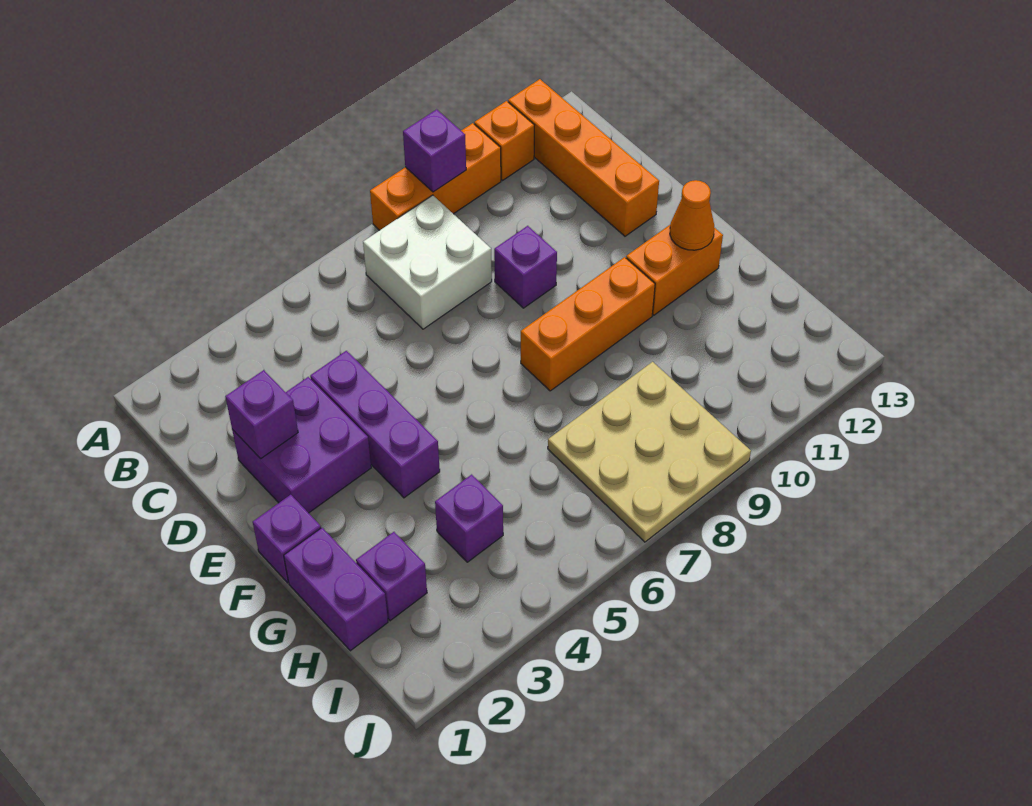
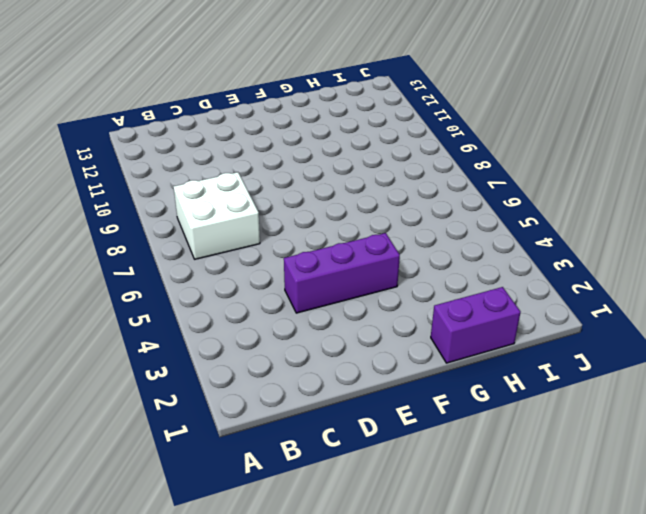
none -> orange 1x3 brick [370,123,501,230]
none -> orange 1x1 brick [474,101,534,180]
none -> orange 1x4 brick [508,79,659,236]

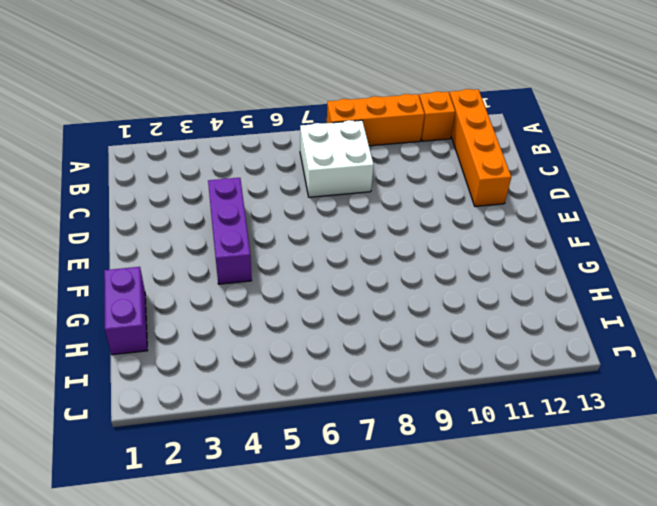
none -> purple 2x2 brick [232,377,371,513]
none -> purple 1x1 brick [494,226,557,308]
none -> purple 1x1 brick [253,495,321,583]

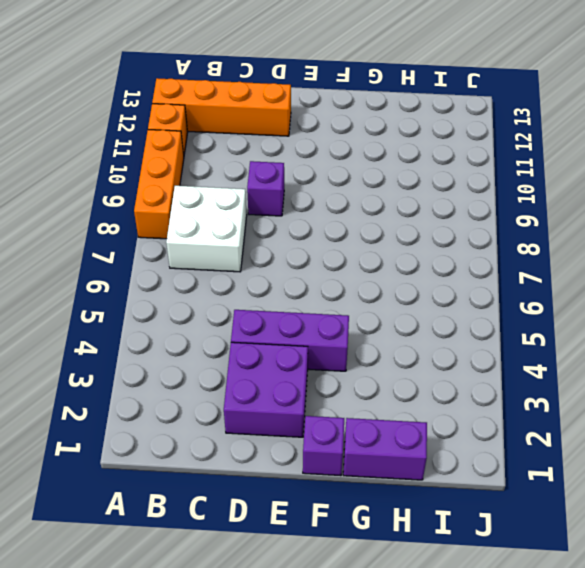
none -> orange 1x3 brick [521,257,655,391]
none -> orange 1x2 brick [626,225,723,315]
none -> purple 1x1 brick [356,532,427,621]

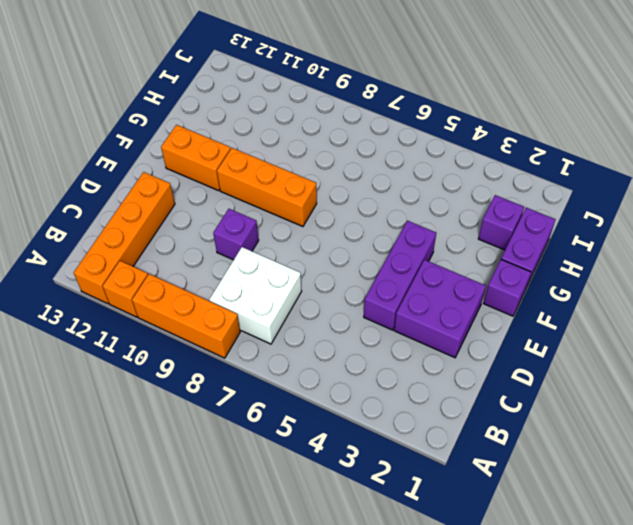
none -> purple 1x1 brick [435,475,503,562]
none -> tan 3x3 plate [548,362,751,542]
none -> purple 1x1 brick [403,109,466,192]

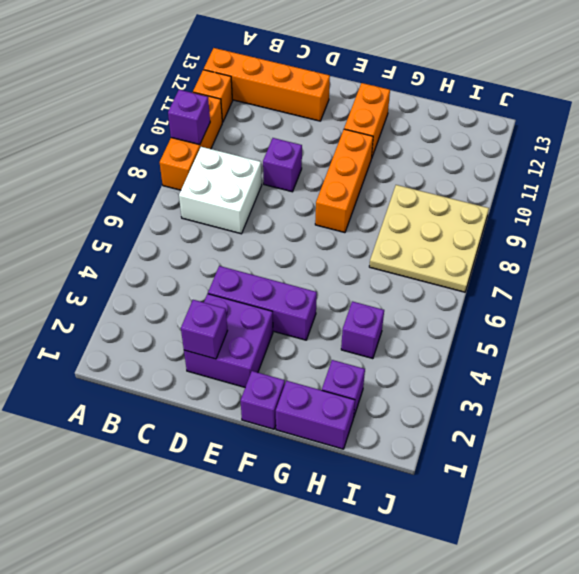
none -> orange 1x1 cone [670,180,714,250]

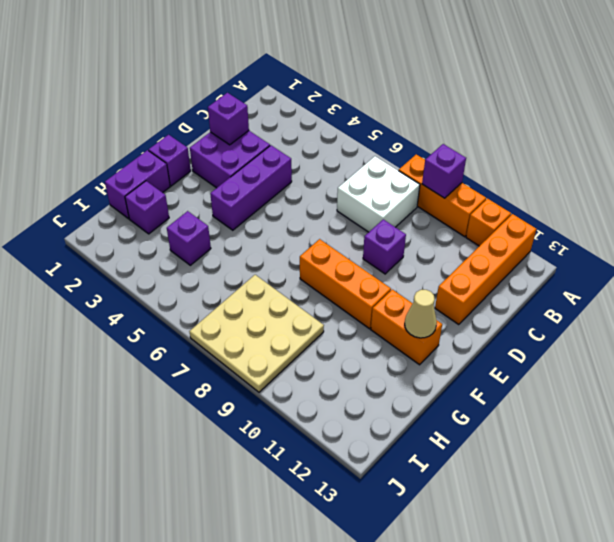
tan 1x1 cone [405,290,437,338] -> orange 1x1 cone [670,180,714,250]

